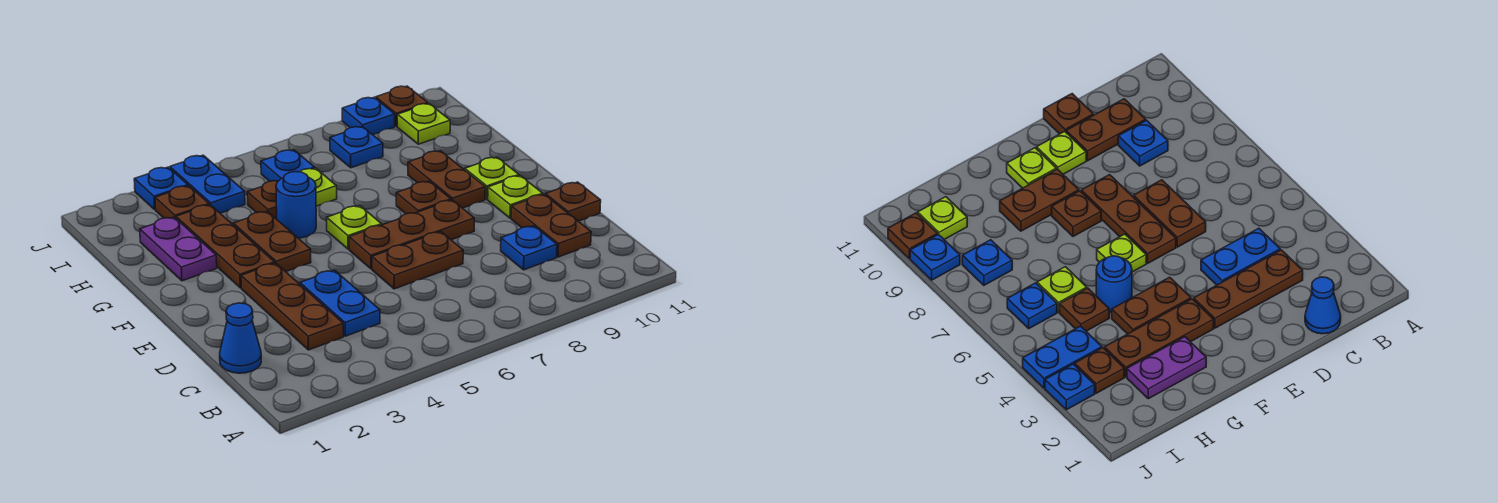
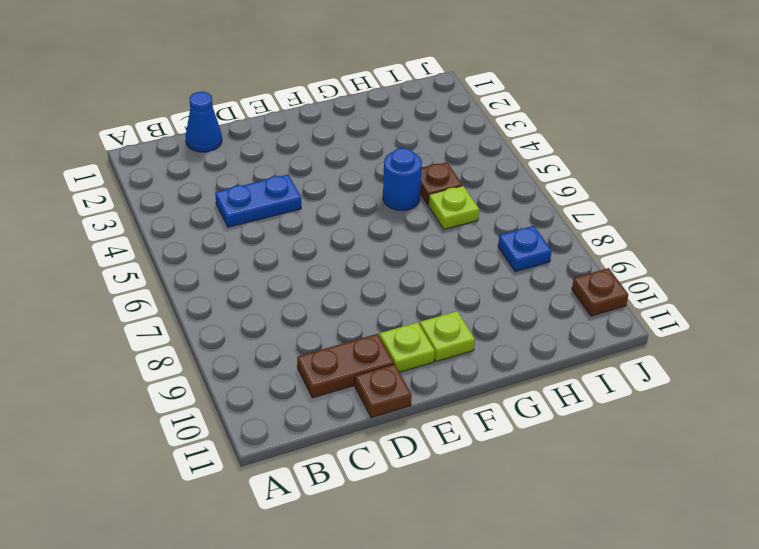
none -> brown 1x3 plate [241,263,343,350]
none -> blue 1x1 plate [501,226,557,270]
none -> brown 1x2 plate [372,232,463,289]

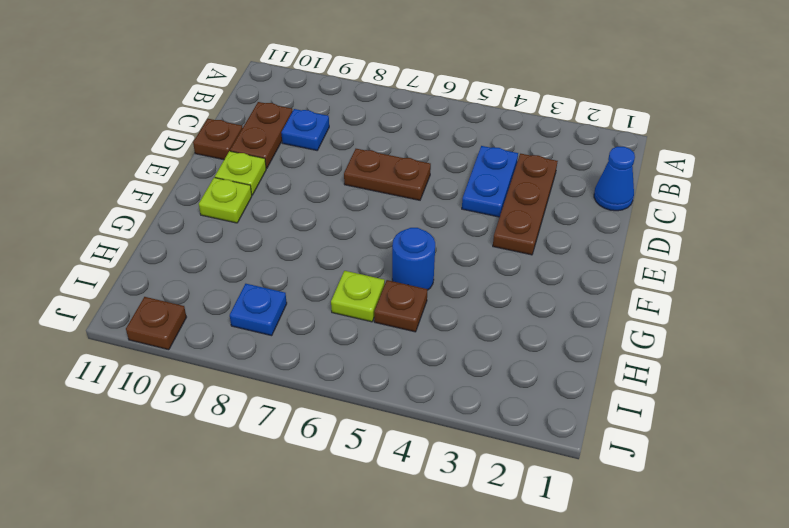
none -> brown 1x3 plate [349,200,474,269]
none -> brown 1x3 plate [176,205,275,288]
none -> brown 1x2 plate [233,211,311,272]

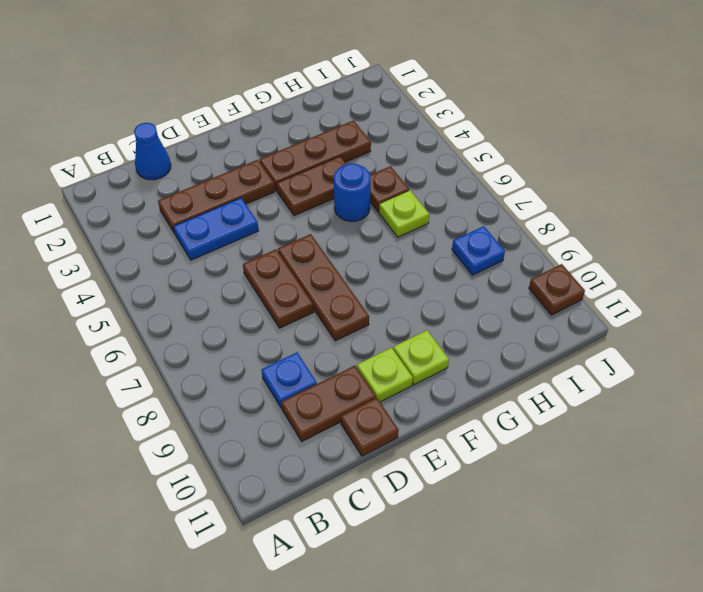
none -> lime 1x1 plate [327,206,382,249]
none -> brown 1x1 plate [396,181,451,214]
none -> brown 1x2 plate [408,151,485,208]

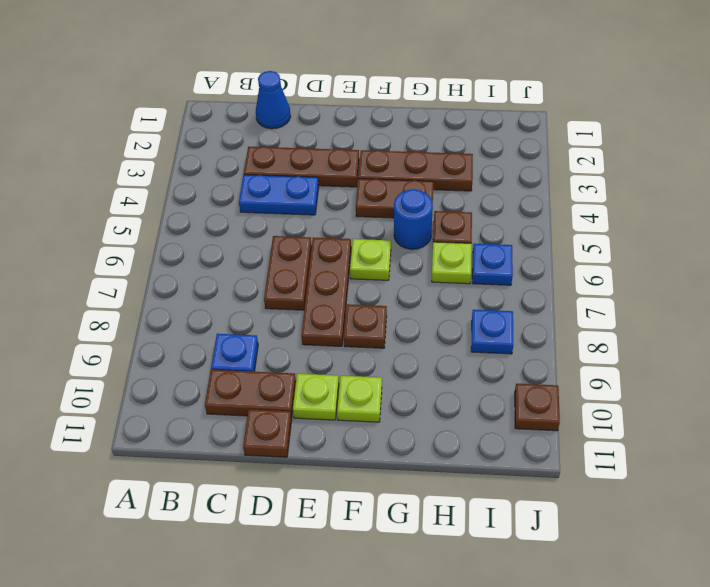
none -> brown 1x2 plate [408,151,485,208]
none -> purple 1x2 plate [140,217,217,281]
none -> brown 1x1 plate [155,186,209,218]

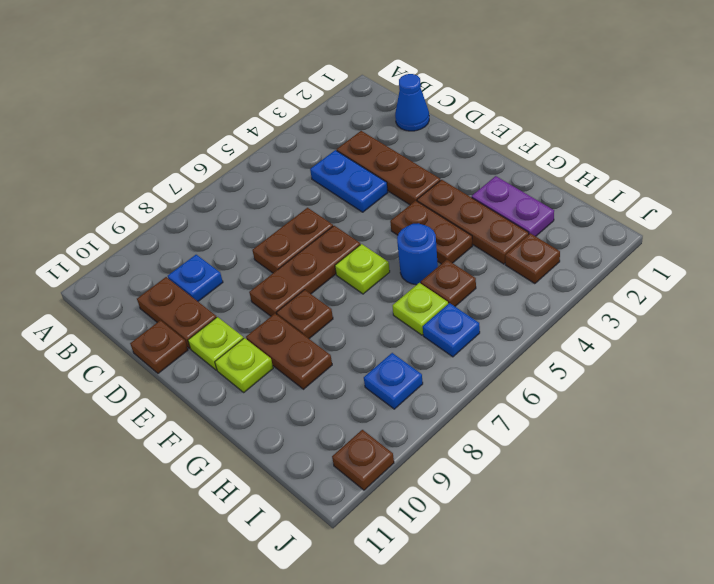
none -> blue 1x2 plate [170,155,245,213]
none -> lime 1x1 plate [397,104,450,144]
none -> blue 1x1 plate [134,167,188,209]

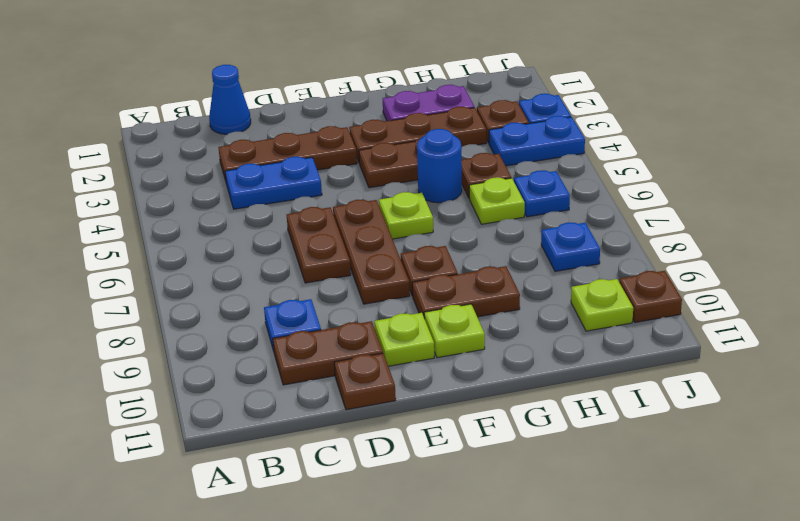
none -> blue 1x1 plate [342,98,395,135]

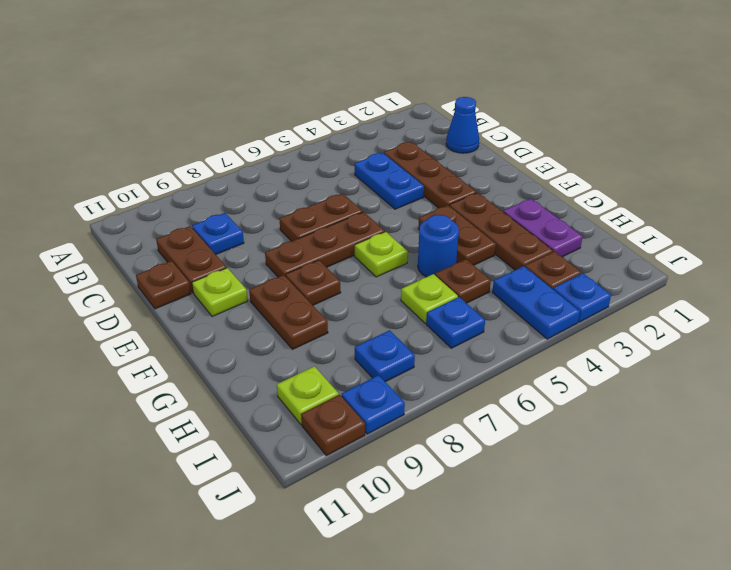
none -> lime 1x1 plate [465,157,519,199]

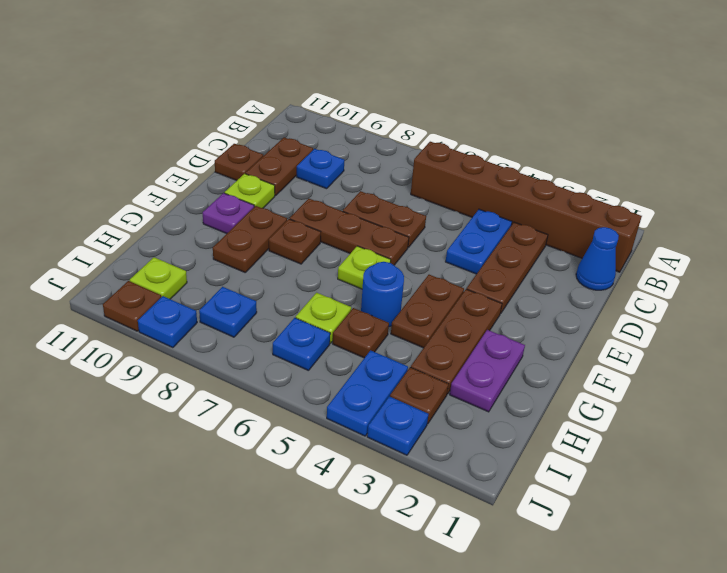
brown 1x6 brick [411,142,642,272] -> none
purple 1x1 plate [203,193,254,234] -> lime 1x1 plate [465,157,519,199]

